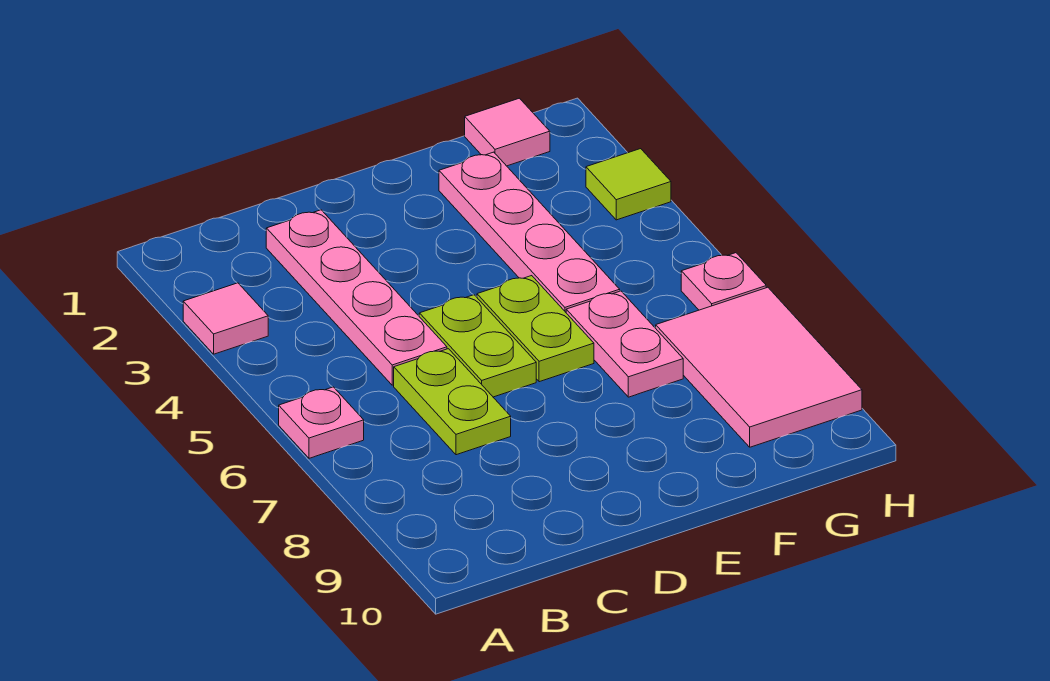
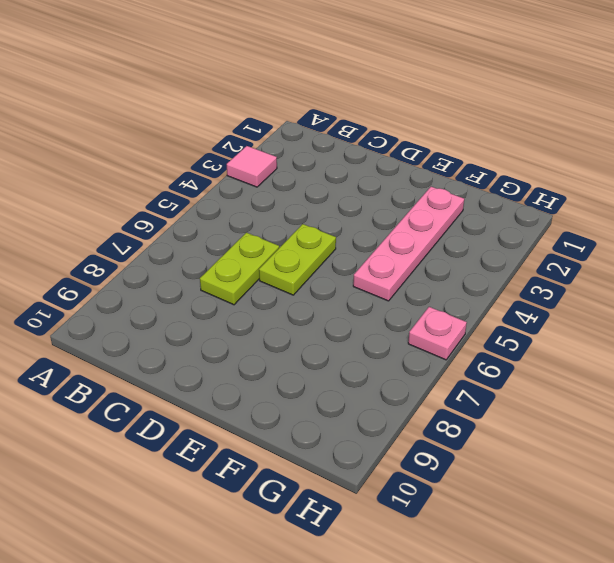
none -> pink 1x1 plate [279,387,364,458]
none -> pink 1x4 plate [266,210,447,385]
none -> lime 1x2 plate [477,276,594,382]

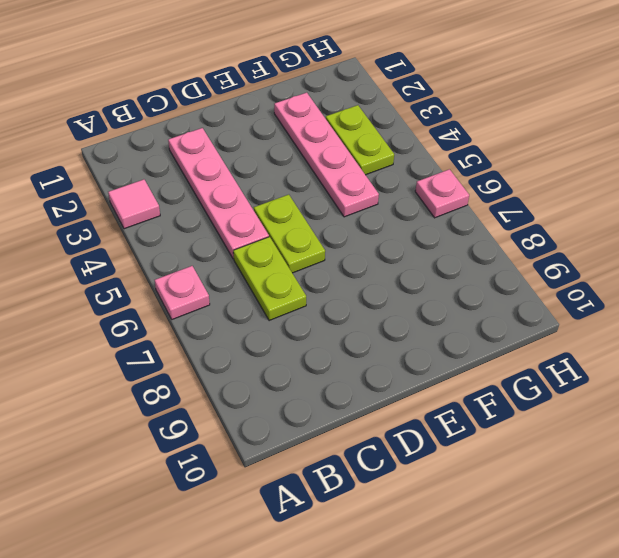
lime 1x2 plate [326,105,394,175] -> lime 1x2 plate moved to [477,276,594,382]
none -> pink 1x2 plate [566,291,683,397]
none -> pink 1x1 tile [465,98,550,166]
none -> pink 2x3 tile [656,287,862,447]

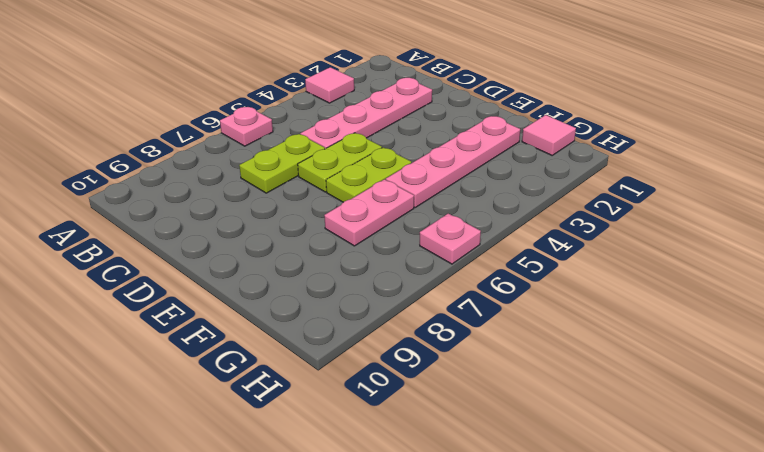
none -> pink 2x3 tile [656,287,862,447]
none -> lime 1x1 tile [586,149,671,220]

